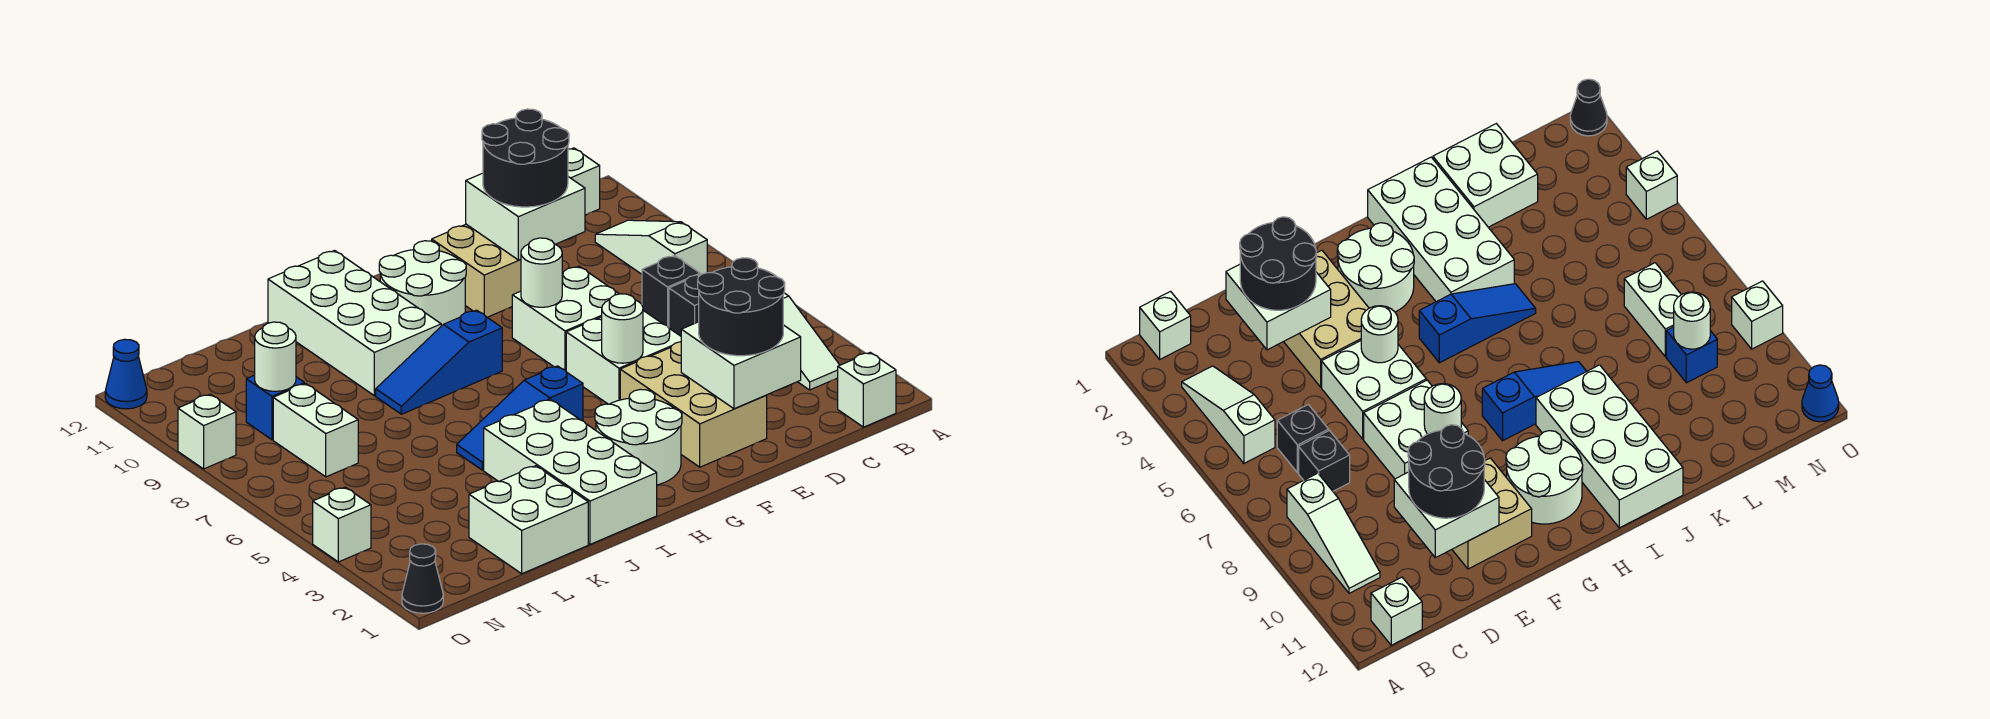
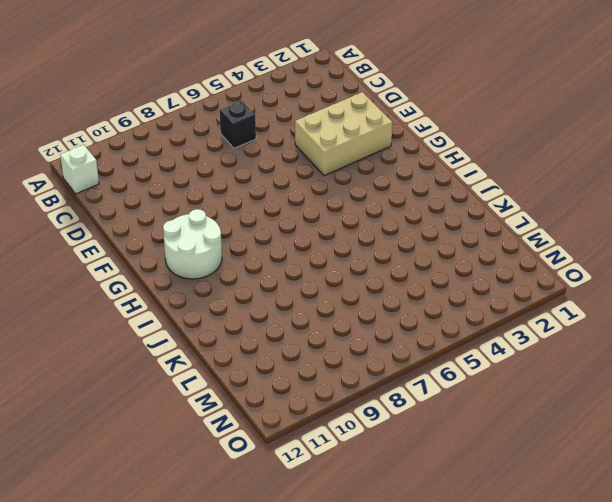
none -> white 1x1 brick [837,352,896,427]
none -> white 1x3 slope [783,293,840,390]
none -> white 1x3 slope [595,220,707,274]
none -> black 1x1 brick [642,255,700,328]

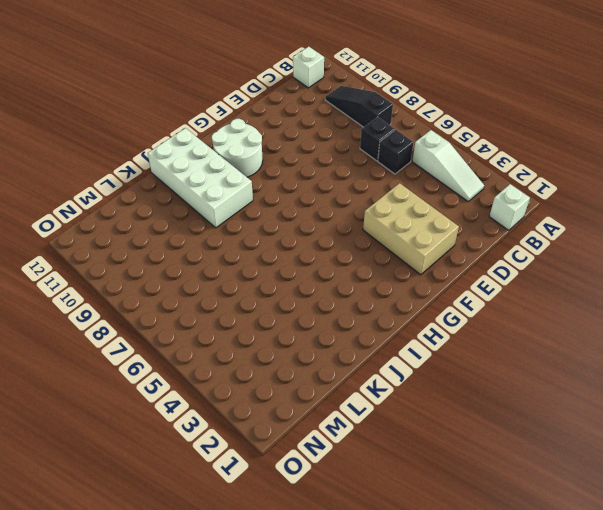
black 1x3 slope [325,86,393,127] -> white 1x3 slope [595,220,707,274]
none -> white 2x2 brick [566,311,681,404]
none -> white 2x2 brick [512,266,619,371]
none -> tan 2x2 brick [432,224,521,317]
none -> white 2x2 round brick [595,389,682,485]

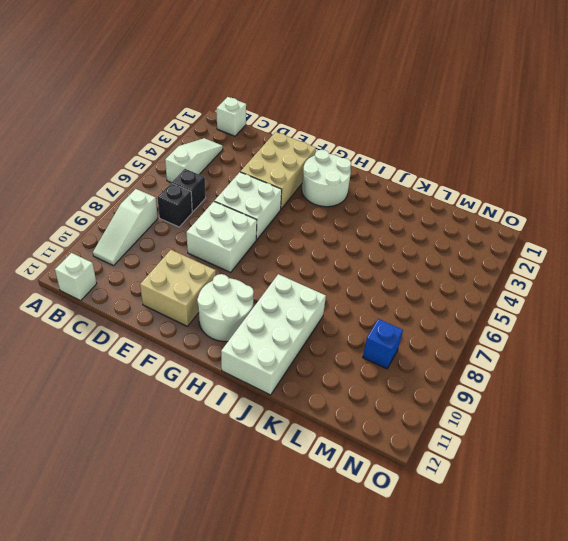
none -> blue 1x3 slope [457,366,583,470]
none -> blue 1x3 slope [376,310,502,414]
none -> white 2x4 brick [484,399,657,544]
none -> white 2x2 brick [469,466,588,574]

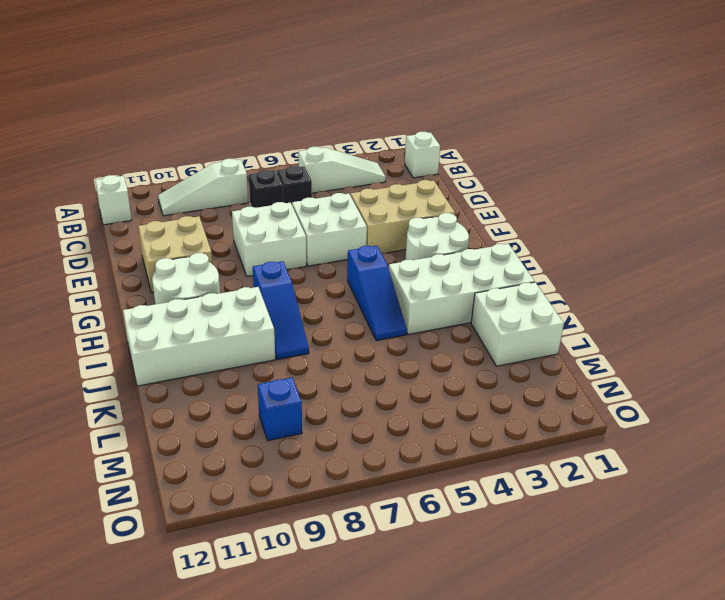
none -> white 1x2 brick [273,384,358,477]
none -> black 1x1 cone [402,544,443,613]
none -> white 1x1 brick [313,487,371,562]
none -> white 1x1 brick [178,394,236,469]

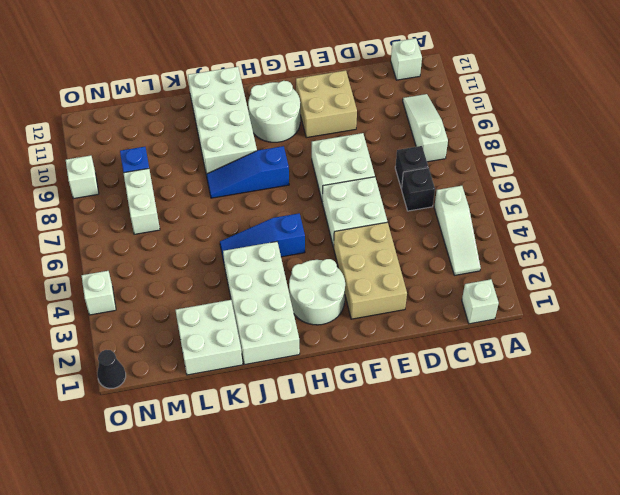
none -> blue 1x1 cone [105,339,147,409]
none -> white 2x2 brick [681,322,801,409]
none -> white 2x2 brick [466,173,585,260]
none -> white 1x1 round brick [602,294,643,363]

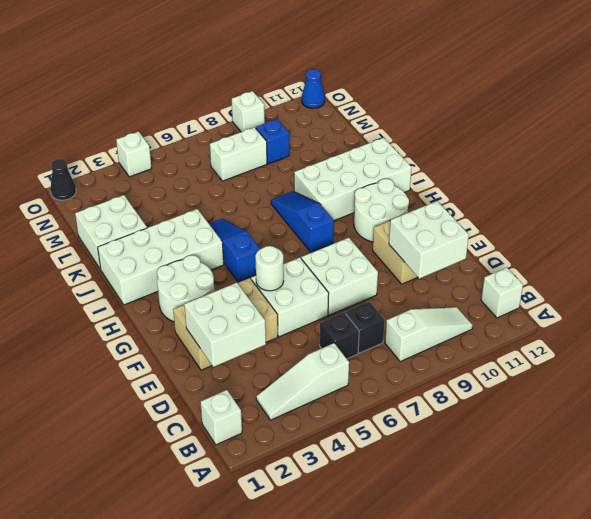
none -> white 1x1 round brick [521,238,562,307]
none -> white 1x1 round brick [255,322,296,391]
none -> black 2x2 round brick [698,258,785,356]
none -> black 2x2 round brick [482,109,569,207]

